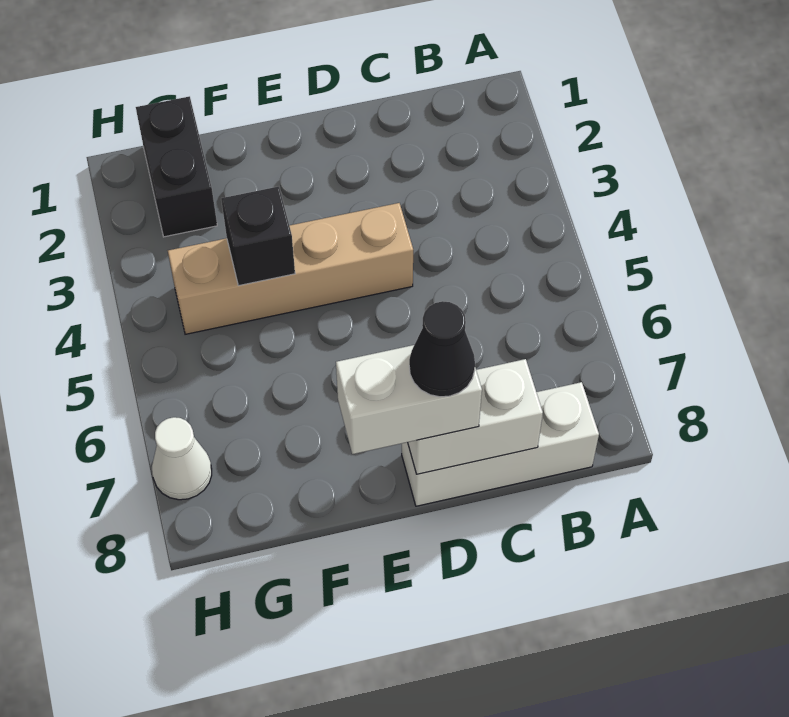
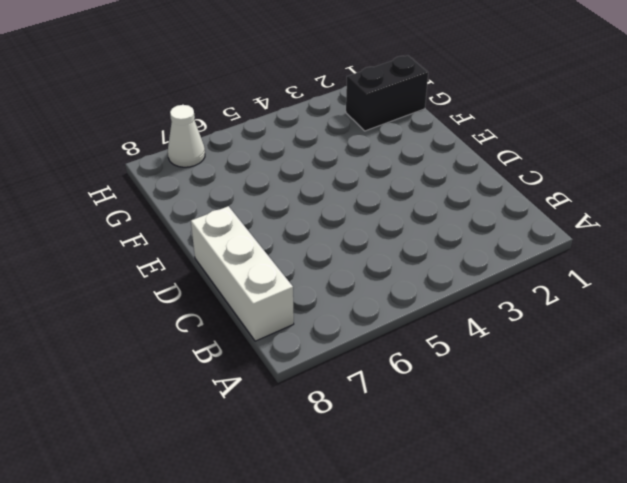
none -> tan 1x4 brick [168,203,413,334]
none -> white 1x2 brick [408,359,543,474]

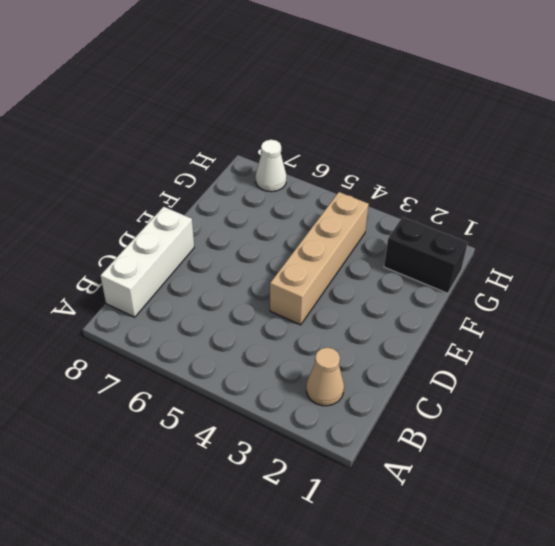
tan 1x1 cone [306,348,344,406] -> none
none -> white 1x2 brick [408,359,543,474]
none -> black 1x1 brick [221,187,295,286]

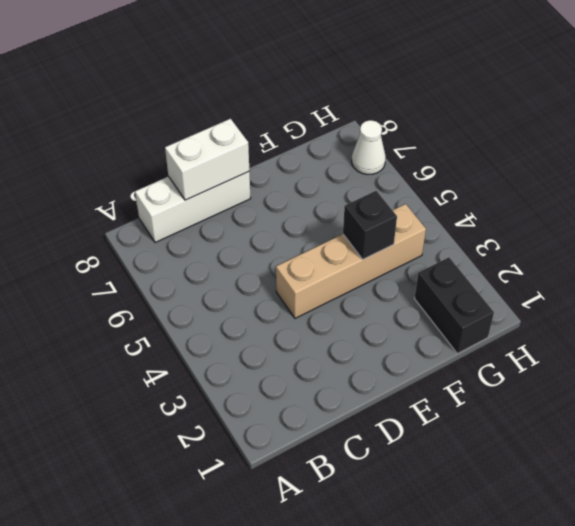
none -> white 1x2 brick [336,345,482,454]
none -> black 1x1 cone [409,301,475,397]

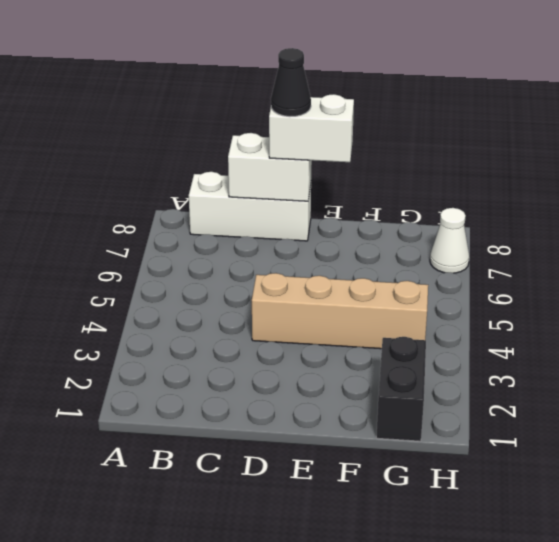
none -> black 1x1 brick [221,187,295,286]

